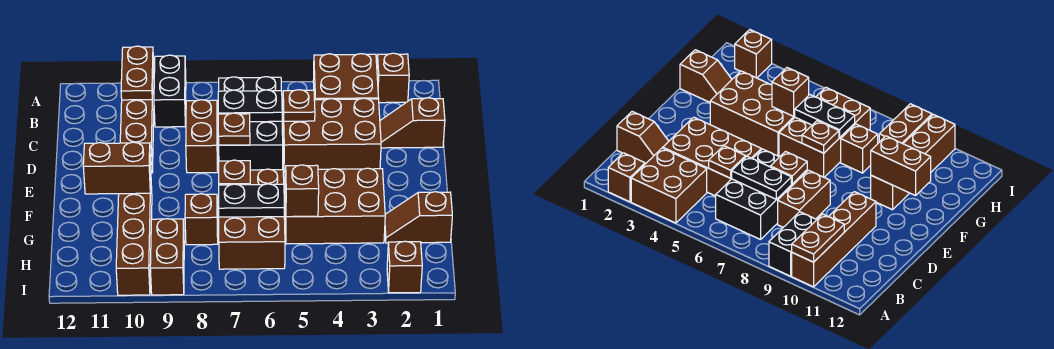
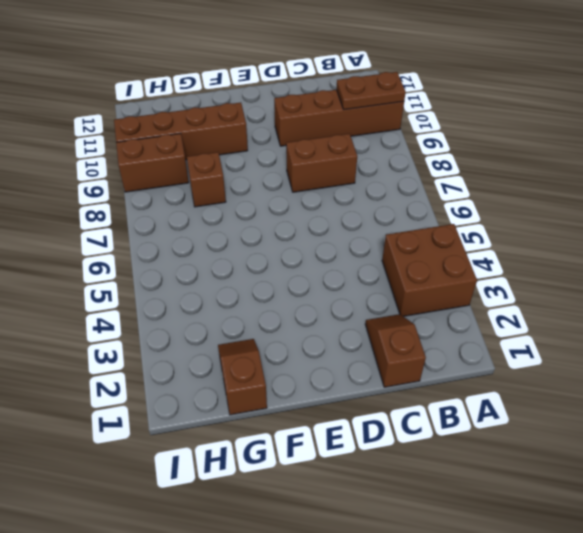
none -> brown 1x1 brick [377,53,409,103]
none -> black 1x2 brick [154,55,186,127]
none -> black 2x3 brick [219,77,283,170]

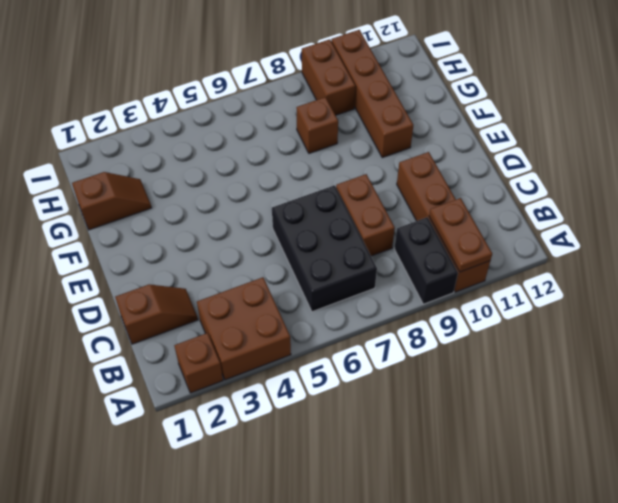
none -> brown 2x3 brick [283,98,381,172]
none -> brown 2x3 brick [285,168,385,244]
none -> brown 2x3 brick [219,169,285,269]

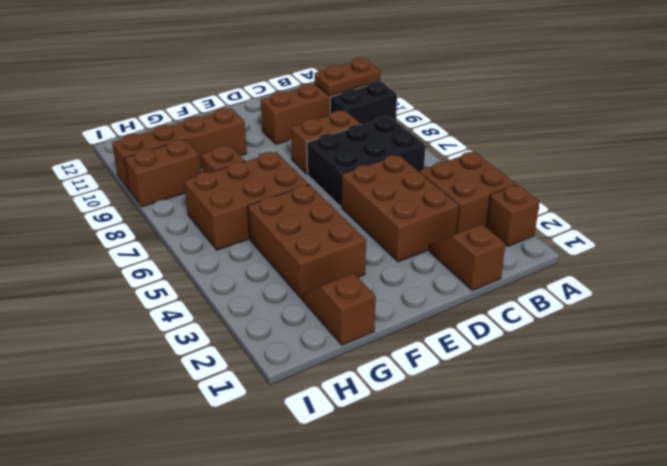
none -> brown 1x1 brick [387,241,422,293]
none -> brown 1x1 plate [283,90,315,121]
none -> black 1x2 plate [218,90,282,122]

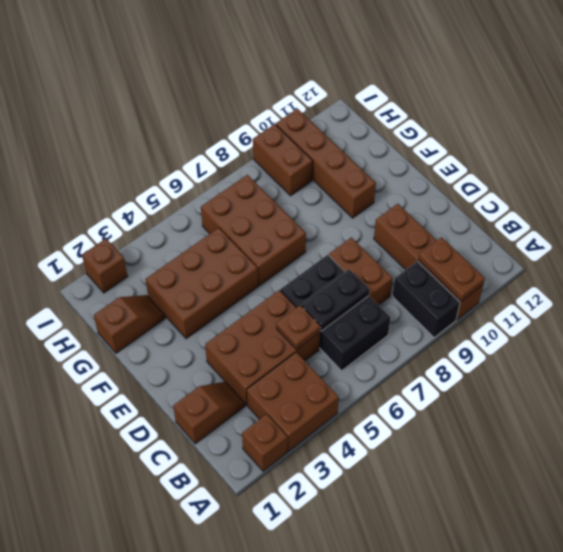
none -> brown 1x1 brick [185,194,218,245]
none -> brown 1x1 plate [218,113,250,145]
none -> brown 1x1 plate [219,160,250,185]

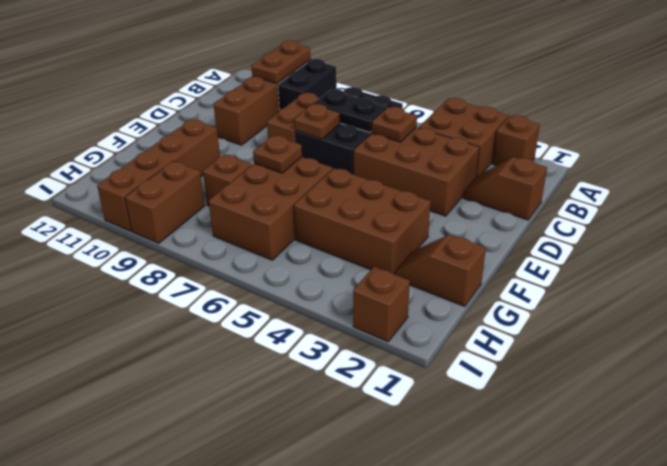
none -> brown 1x2 brick [83,142,151,194]
none -> brown 1x1 brick [285,165,319,217]
none -> black 1x2 plate [219,184,284,217]

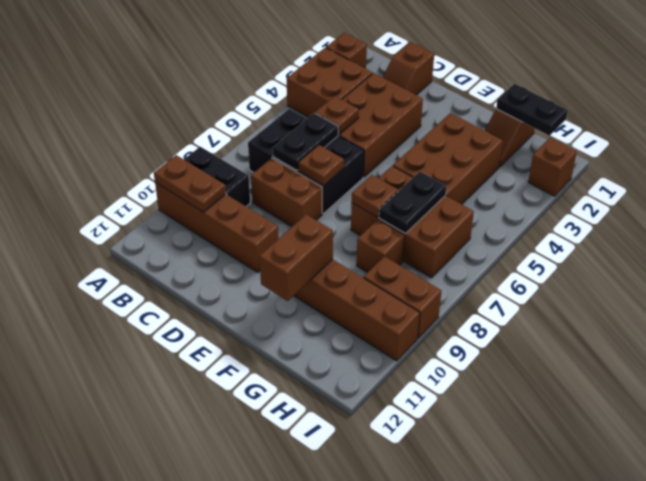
black 1x2 plate [496,84,568,136] -> none
none -> brown 1x1 brick [285,165,319,217]

